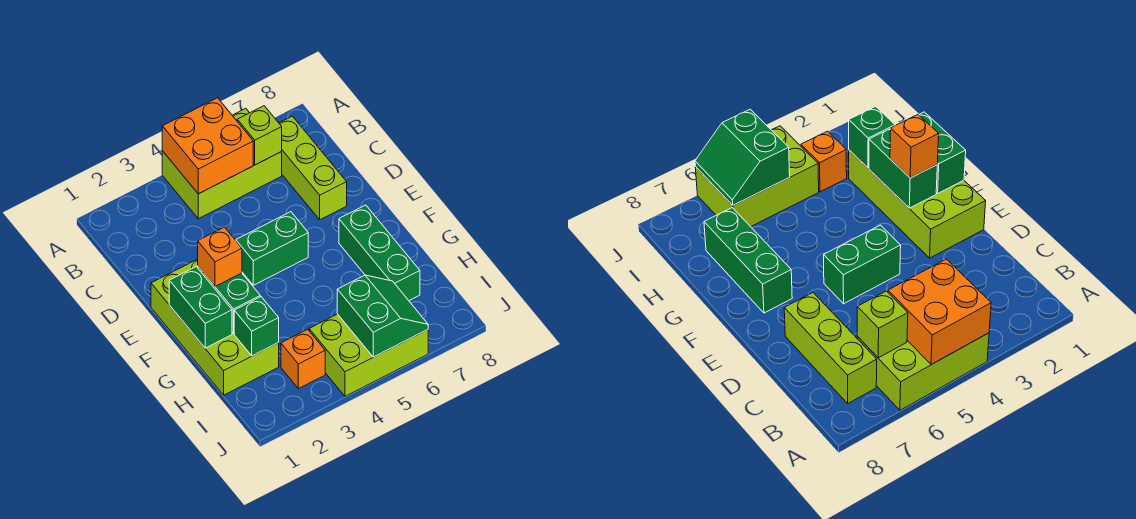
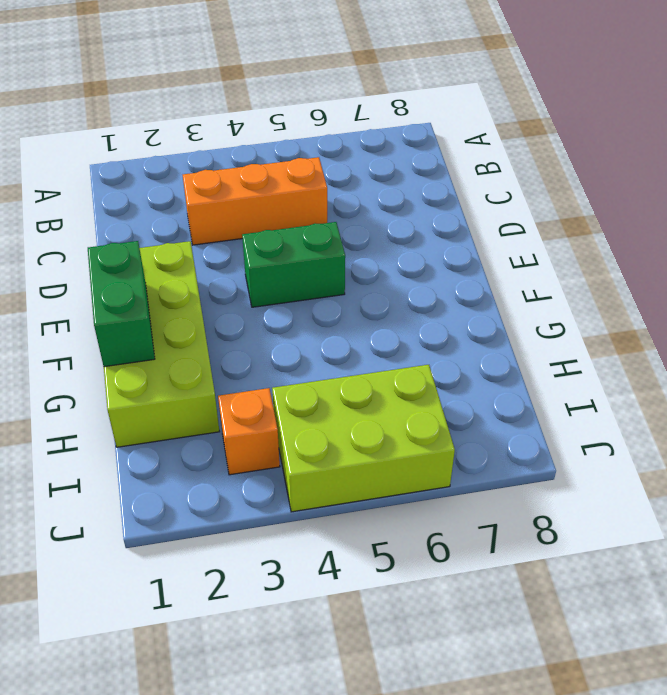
orange 1x3 brick [183,157,327,245] -> none
none -> lime 2x3 brick [162,108,282,219]
none -> lime 1x3 brick [279,116,347,220]
none -> green 1x3 brick [339,205,420,301]

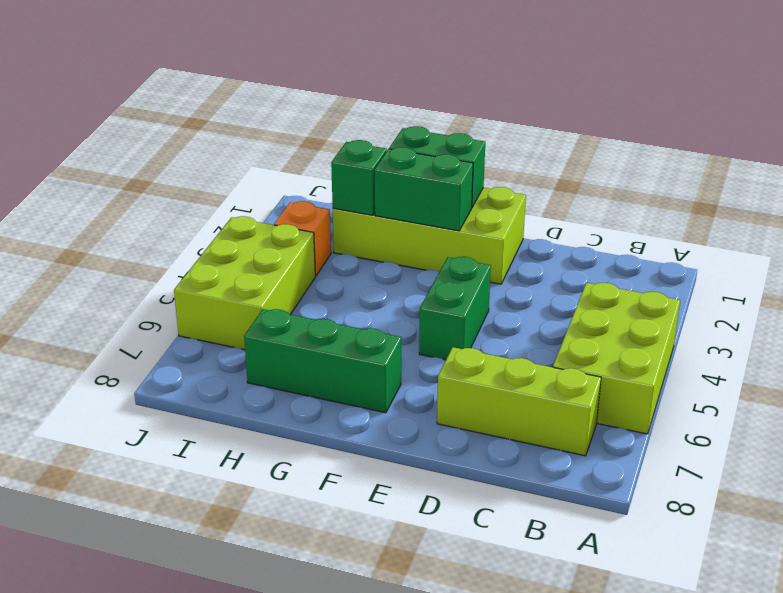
none -> orange 2x2 brick [162,98,253,194]
none -> lime 1x1 brick [237,106,282,165]
none -> green 2x2 slope [337,275,428,357]

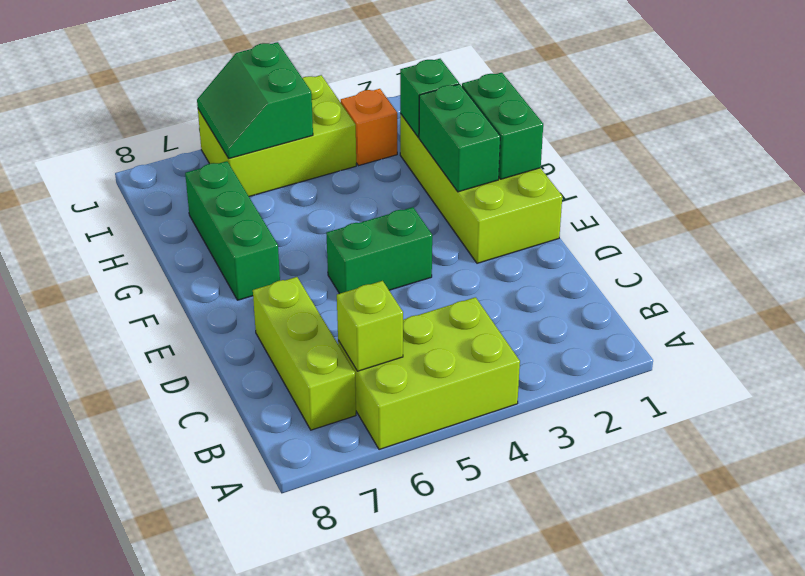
none -> orange 2x2 brick [162,98,253,194]
none -> orange 1x1 brick [198,227,242,286]

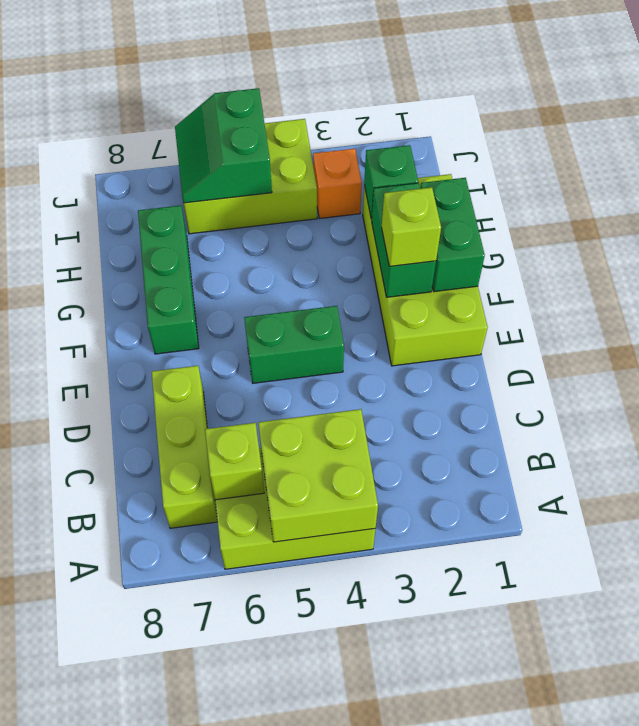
lime 2x2 brick [258,409,378,542] -> orange 2x2 brick [162,98,253,194]
lime 1x1 brick [382,187,441,266] -> orange 1x1 brick [198,227,242,286]

